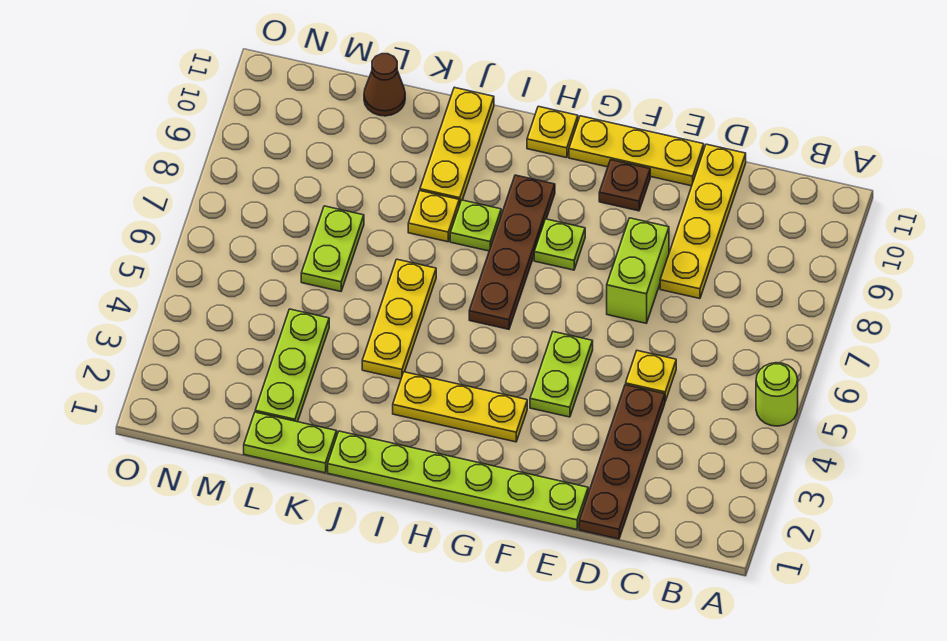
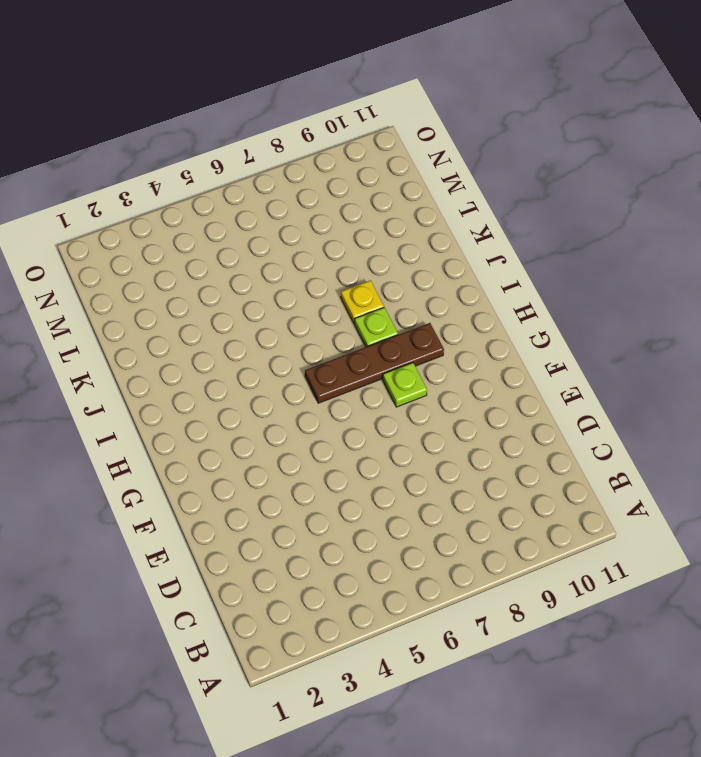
none -> lime 1x1 round brick [756,363,798,426]
none -> brown 1x4 plate [579,385,665,539]
none -> yellow 1x1 plate [626,351,676,401]

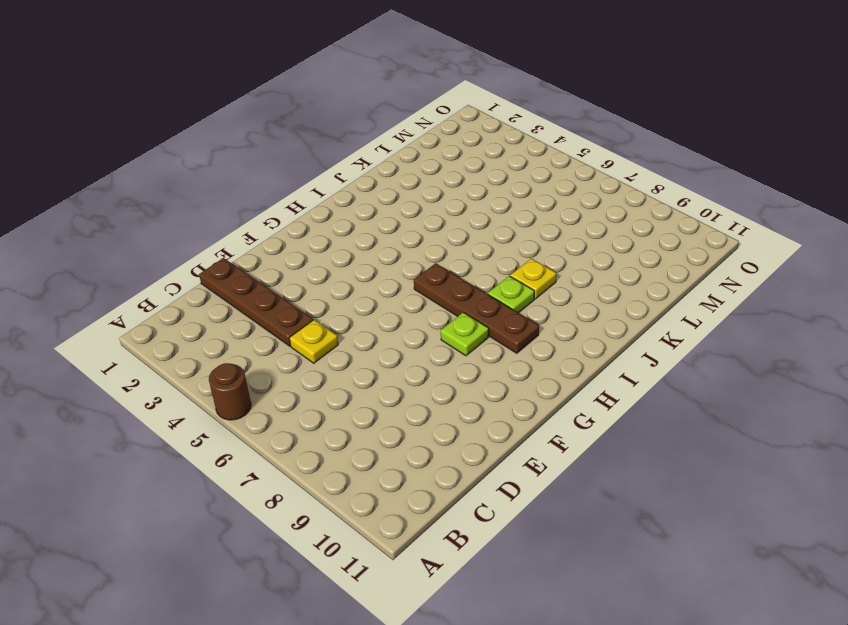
brown 1x1 round brick [209,363,251,420] -> lime 1x1 round brick [756,363,798,426]
none -> yellow 1x4 plate [660,144,746,299]
none -> lime 1x6 plate [328,431,588,530]
none -> lime 1x2 brick [607,218,669,323]

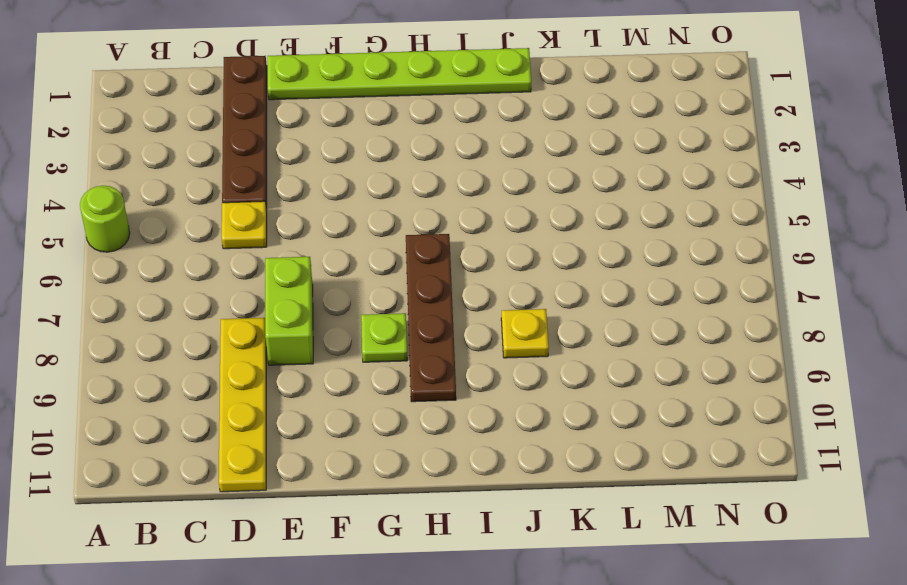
none -> yellow 1x3 plate [569,116,704,186]
none -> lime 1x2 plate [530,332,593,417]
none -> brown 1x1 plate [599,160,650,211]

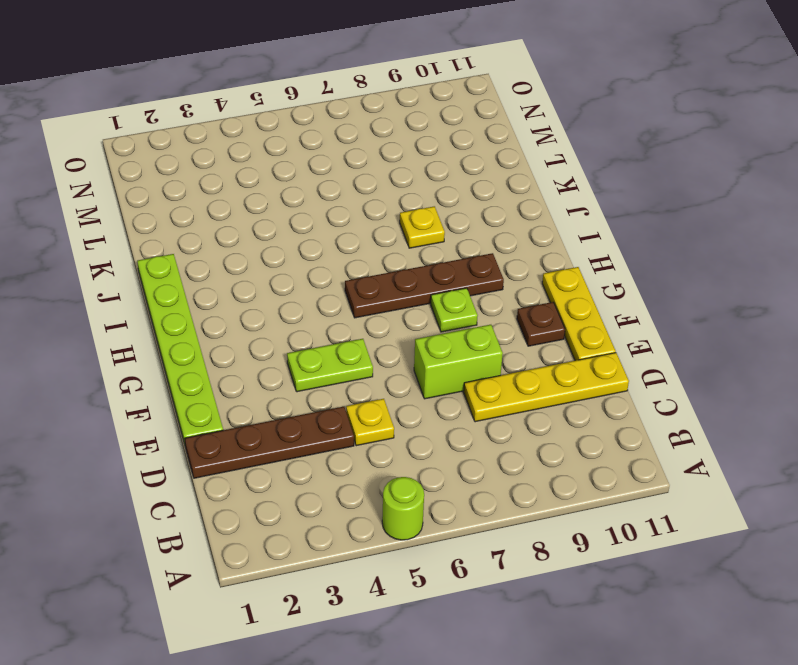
none -> yellow 1x3 plate [393,372,527,442]
none -> yellow 1x1 plate [527,106,578,158]
none -> lime 1x1 plate [450,200,501,251]

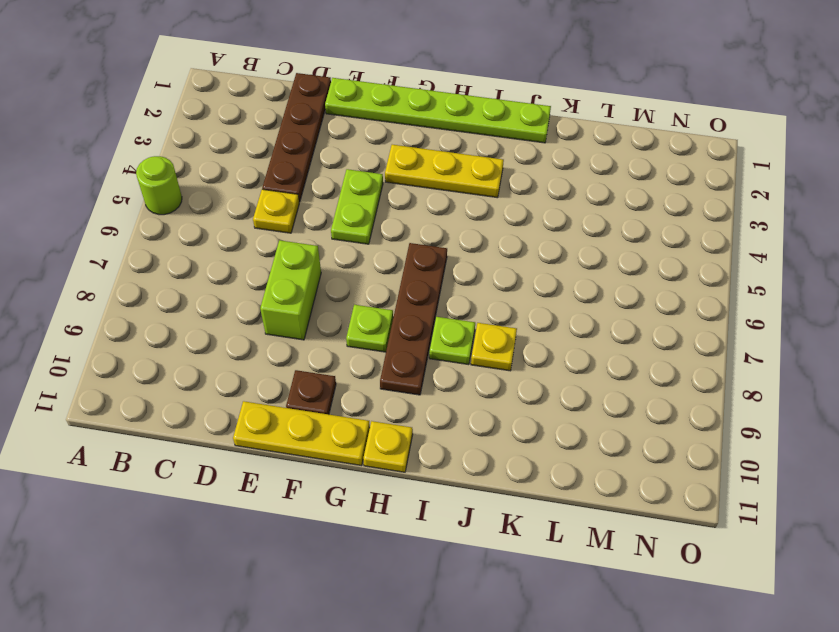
none -> yellow 1x4 plate [660,144,746,299]
none -> yellow 1x3 plate [362,259,436,379]
none -> yellow 1x3 plate [420,87,494,205]

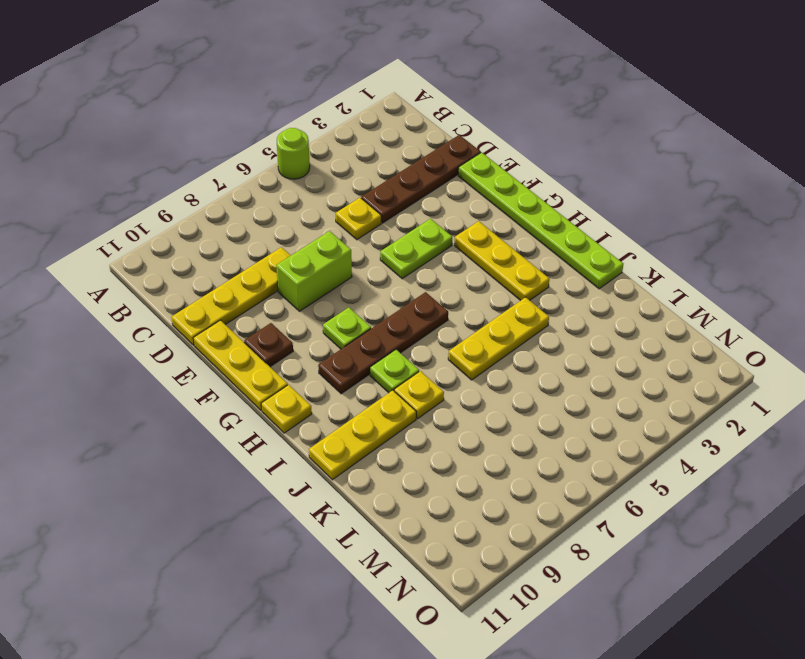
none -> lime 1x2 plate [244,412,337,473]
none -> lime 1x3 plate [255,309,329,422]
none -> lime 1x2 plate [301,206,364,291]

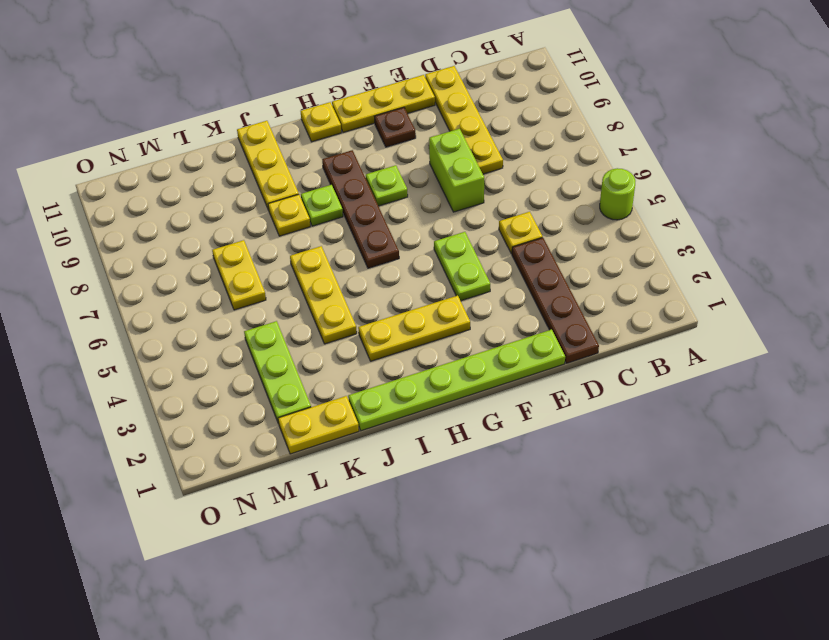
yellow 1x2 plate [278,396,359,454] -> lime 1x2 plate [244,412,337,473]
yellow 1x2 plate [212,240,266,310] -> lime 1x2 plate [301,206,364,291]
none -> brown 1x1 cone [364,54,405,116]

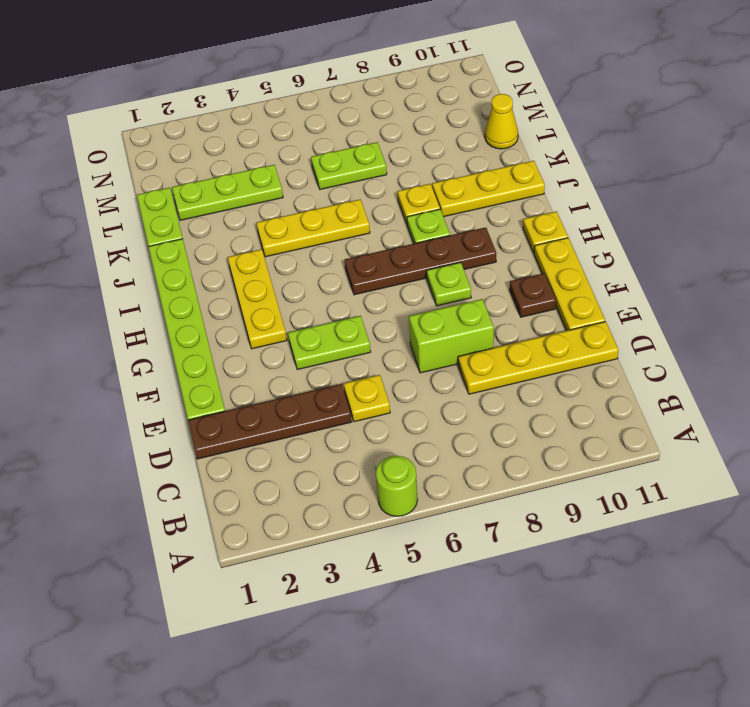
yellow 1x1 cone [485,94,518,149] -> brown 1x1 cone [364,54,405,116]

